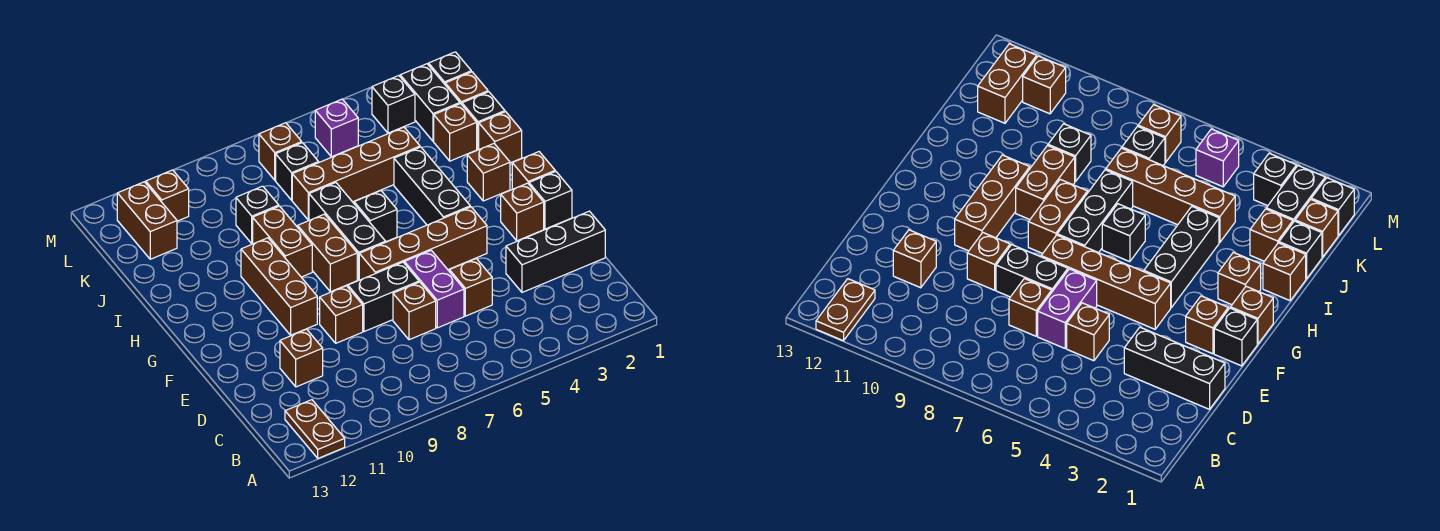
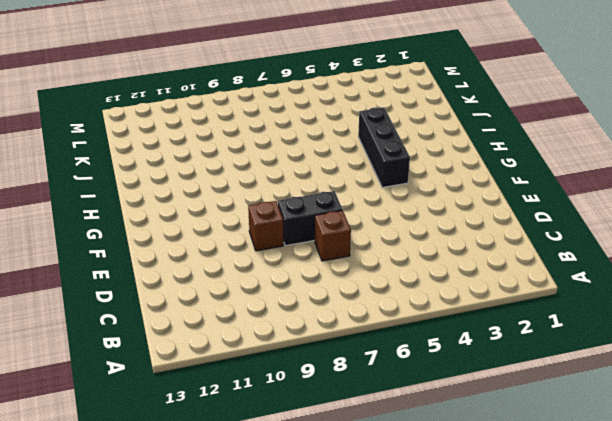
none -> brown 1x2 plate [285,400,345,458]
none -> black 1x3 brick [506,211,605,292]
none -> brown 1x1 brick [449,259,492,316]
none -> purple 1x2 brick [404,250,464,328]

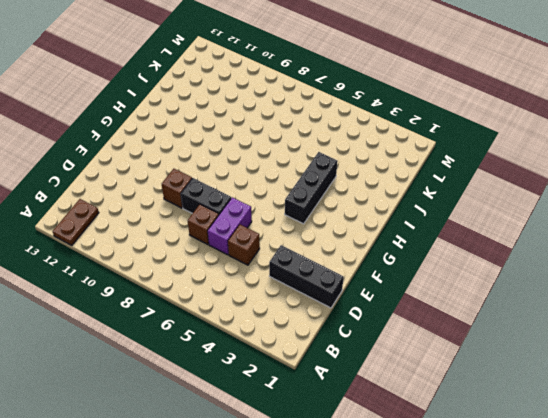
none -> brown 1x1 brick [280,329,323,387]
none -> black 1x1 brick [529,171,572,229]
none -> brown 1x1 brick [501,183,544,241]
none -> brown 1x4 brick [359,207,487,280]

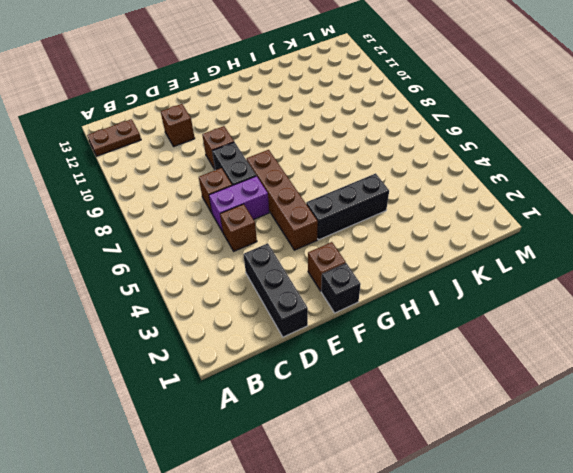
none -> brown 1x3 brick [241,238,317,335]
none -> brown 1x1 brick [512,152,555,189]
none -> black 1x3 brick [309,183,386,280]
none -> brown 1x2 brick [298,214,357,292]

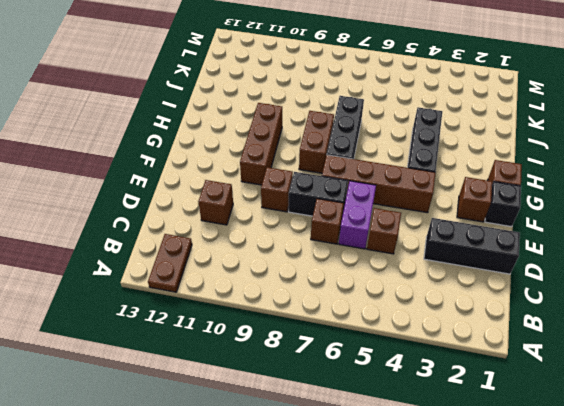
none -> brown 1x1 brick [467,144,510,201]
none -> black 1x1 brick [354,191,397,242]
none -> brown 1x2 brick [253,206,312,277]
none -> brown 1x1 brick [479,112,522,163]

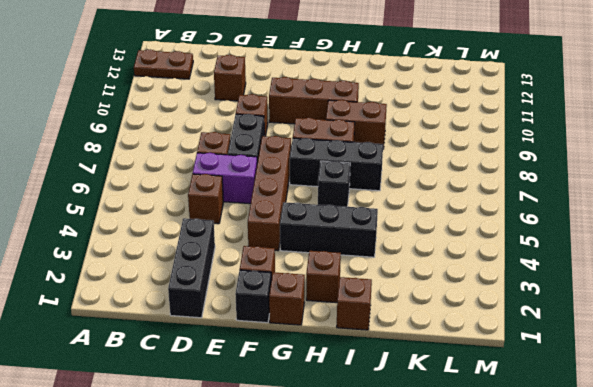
none -> black 1x1 brick [462,92,505,149]
none -> brown 1x1 brick [434,104,477,161]
none -> brown 1x4 brick [292,127,420,220]
none -> black 1x1 brick [236,186,279,244]

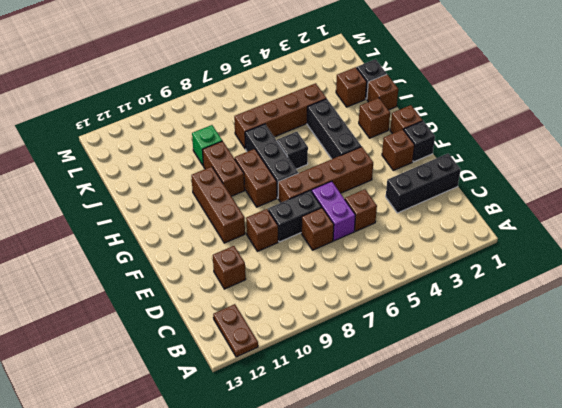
green 1x1 brick [192,125,222,166] -> black 1x1 brick [236,186,279,244]
none -> brown 1x1 brick [445,72,488,104]
none -> black 1x2 brick [400,64,460,141]
none -> black 1x1 brick [276,143,319,200]
none -> brown 1x2 brick [117,182,177,259]

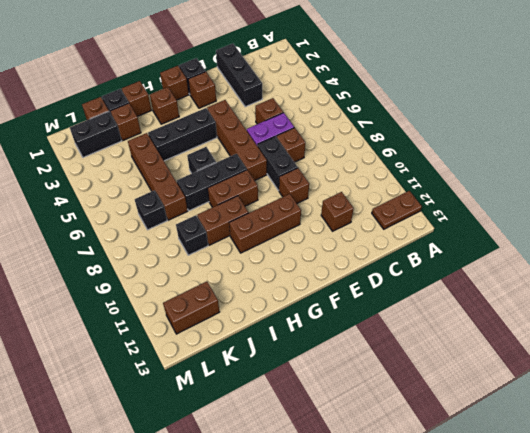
none -> black 1x1 brick [429,52,471,84]
none -> black 1x1 brick [372,76,415,133]
none -> purple 1x1 brick [315,99,358,157]
none -> brown 1x1 brick [259,123,302,180]

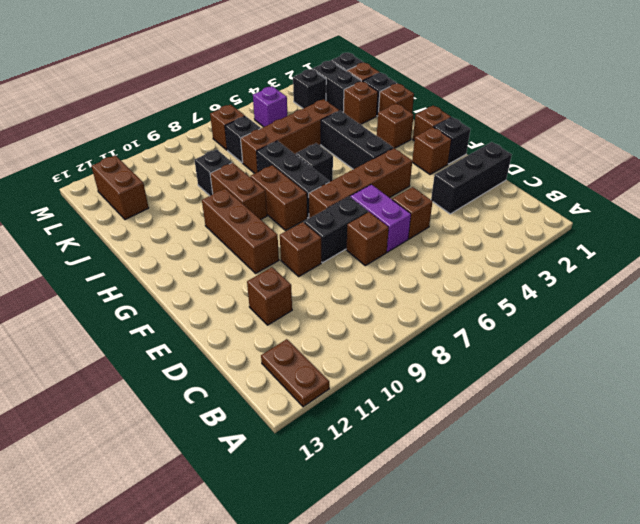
none -> brown 1x1 brick [146,170,189,221]

